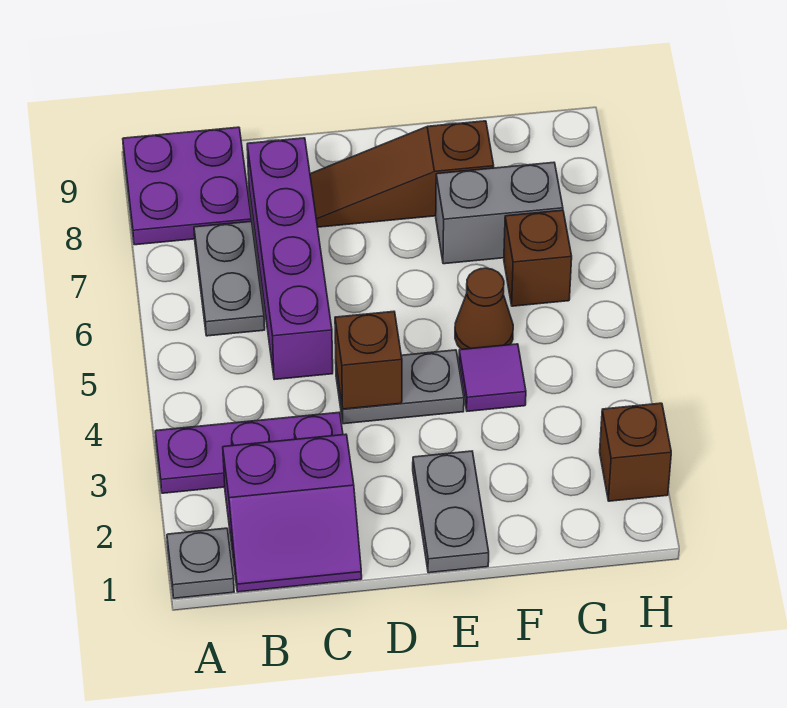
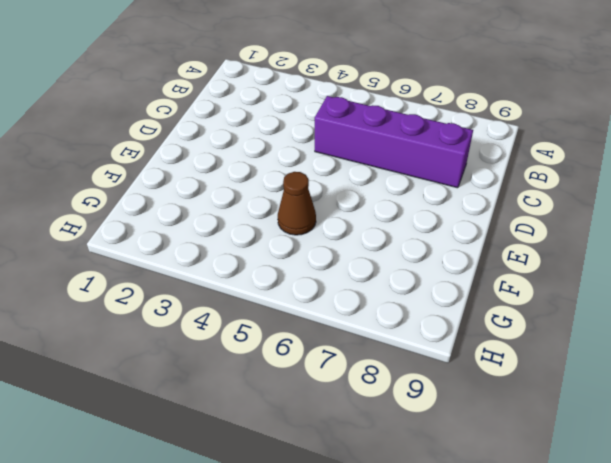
none -> grey 1x1 plate [167,528,234,598]
none -> purple 1x3 plate [155,412,343,493]
none -> purple 2x2 plate [123,127,252,245]

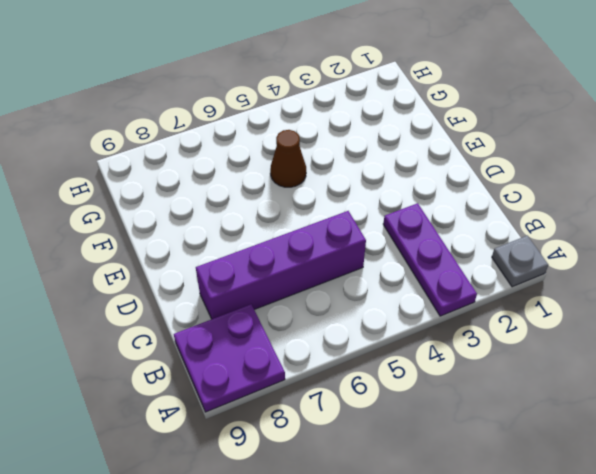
none -> purple 2x2 slope [223,434,362,592]
none -> grey 1x2 plate [194,221,265,336]
none -> grey 1x2 plate [336,350,464,424]

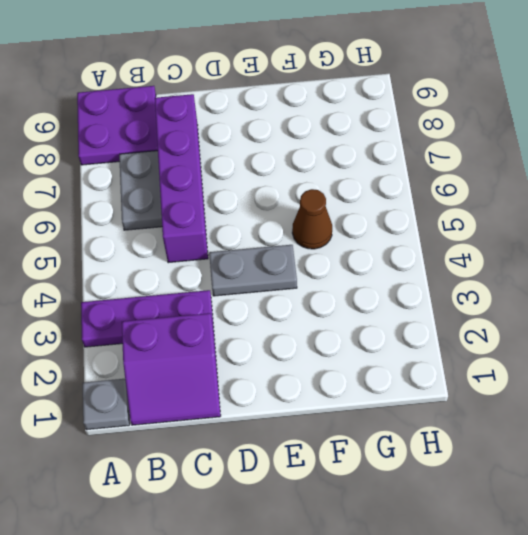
none -> brown 1x3 slope [310,121,494,227]
none -> grey 1x2 plate [413,451,489,573]
none -> purple 1x1 tile [459,344,526,411]

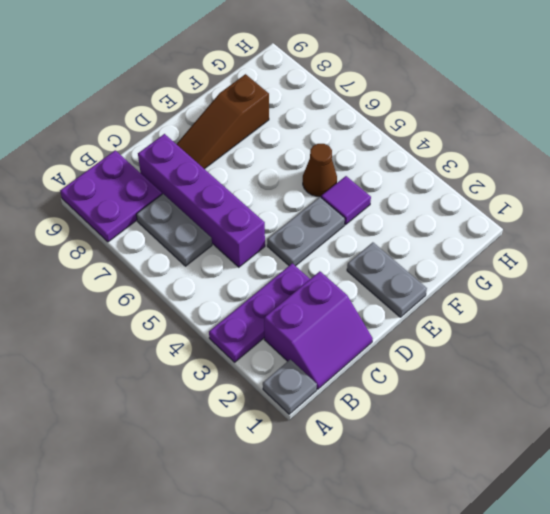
none -> grey 1x2 brick [436,162,563,264]
none -> brown 1x1 brick [504,210,572,306]
none -> brown 1x1 brick [600,403,671,501]

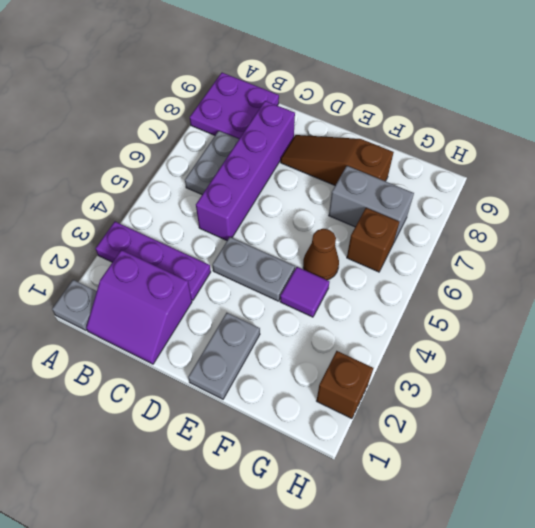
none -> brown 1x1 brick [335,311,402,409]

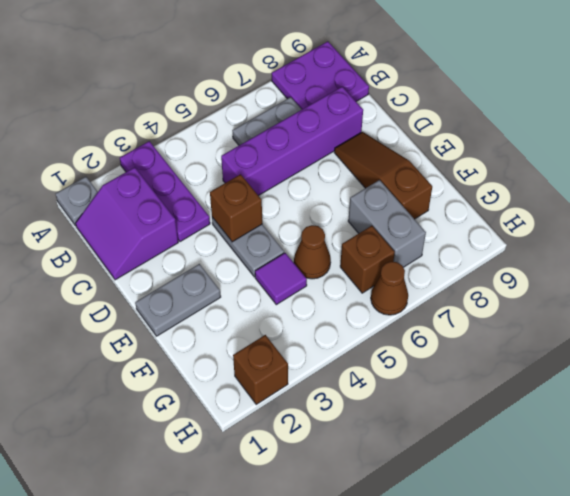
brown 1x1 cone [371,262,408,315] -> none

